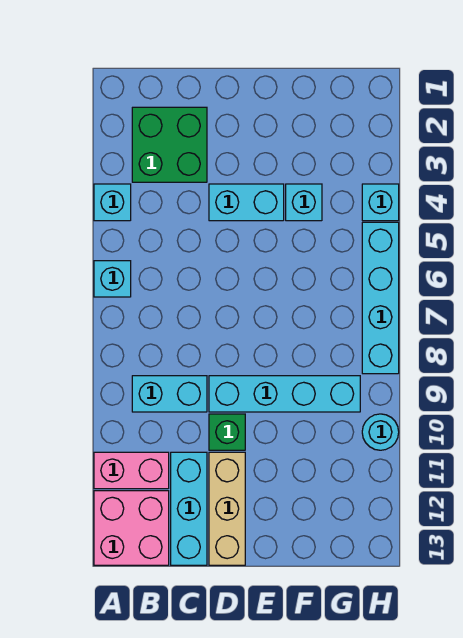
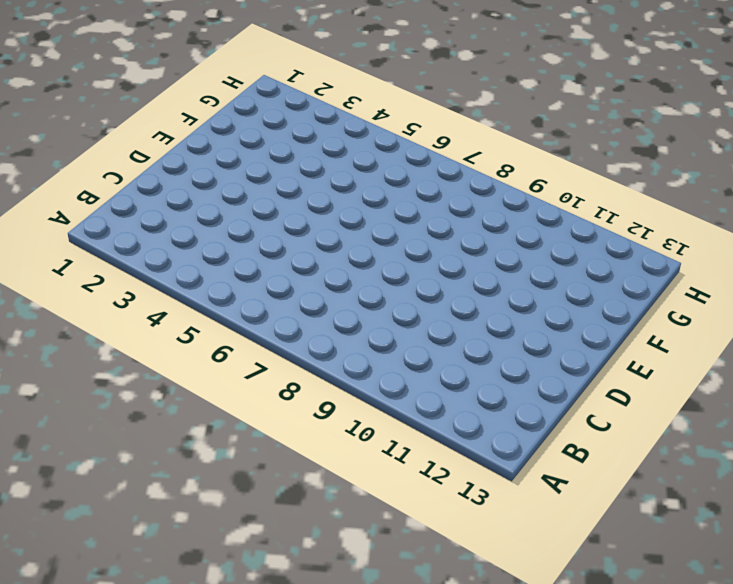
none -> cyan 1x1 brick [94,184,131,221]
none -> cyan 1x1 brick [94,261,131,297]
none -> pink 1x2 brick [94,452,169,489]

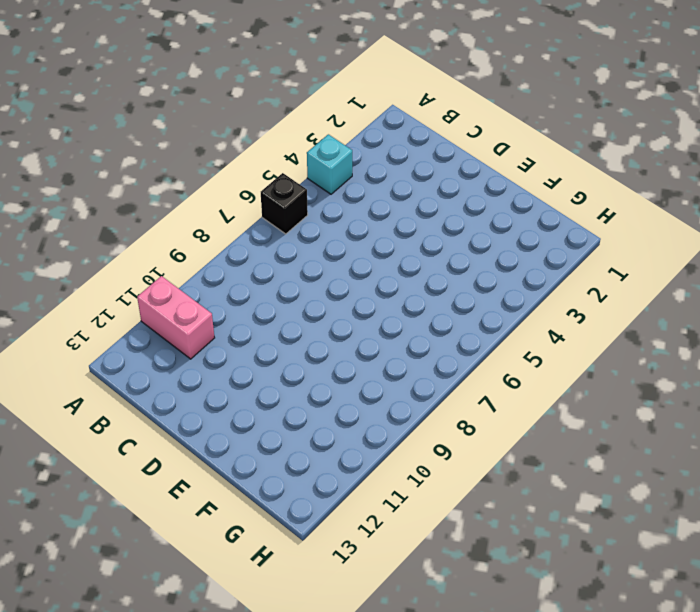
black 1x1 brick [261,173,308,234] -> cyan 1x1 brick [94,261,131,297]
none -> pink 2x2 brick [94,491,169,565]
none -> green 2x2 brick [132,107,207,182]
none -> cyan 1x2 brick [132,376,207,412]

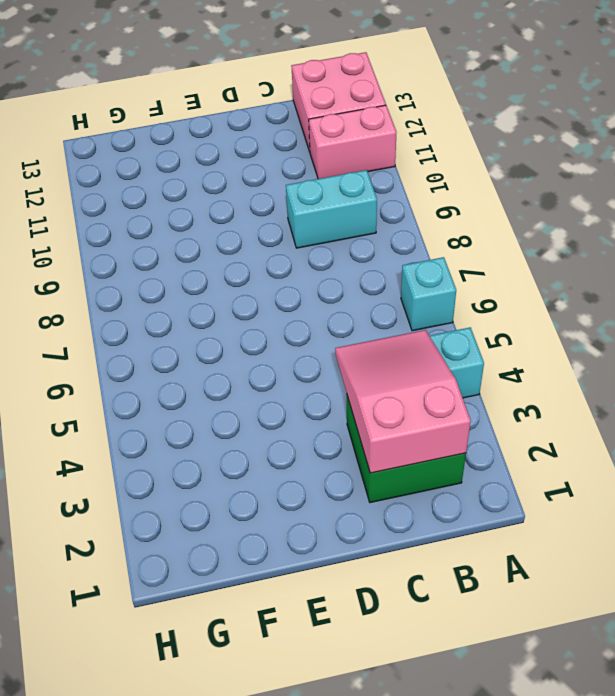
pink 2x3 slope [335,330,471,473] -> none
none -> cyan 1x3 brick [171,452,207,565]
none -> cyan 1x2 brick [209,184,284,221]
none -> cyan 1x4 brick [209,376,360,412]

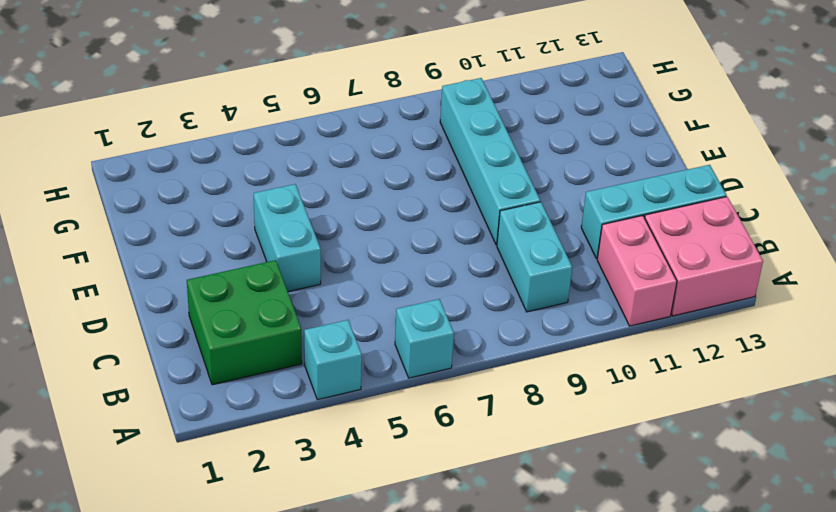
none -> green 1x1 brick [209,414,245,450]
none -> tan 1x3 brick [209,452,245,565]
none -> cyan 1x1 brick [286,184,322,221]

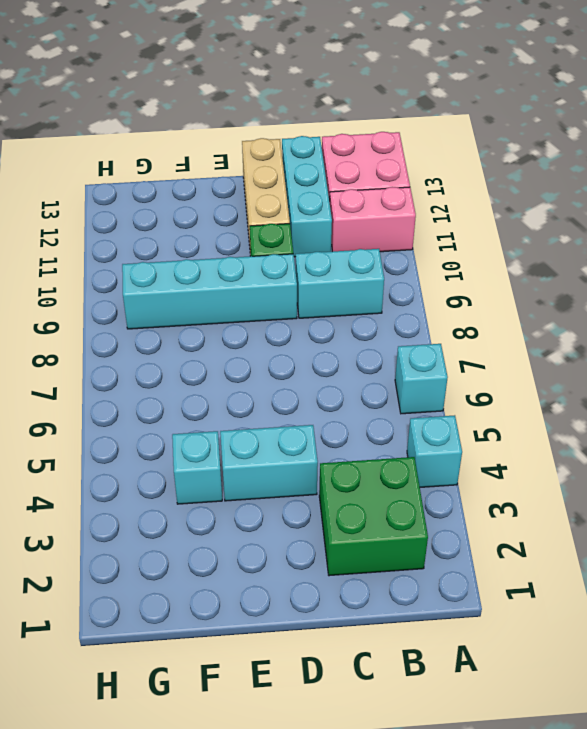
none -> cyan 1x1 brick [362,184,399,221]
none -> cyan 1x4 brick [362,222,399,374]
none -> cyan 1x1 round brick [362,414,399,450]

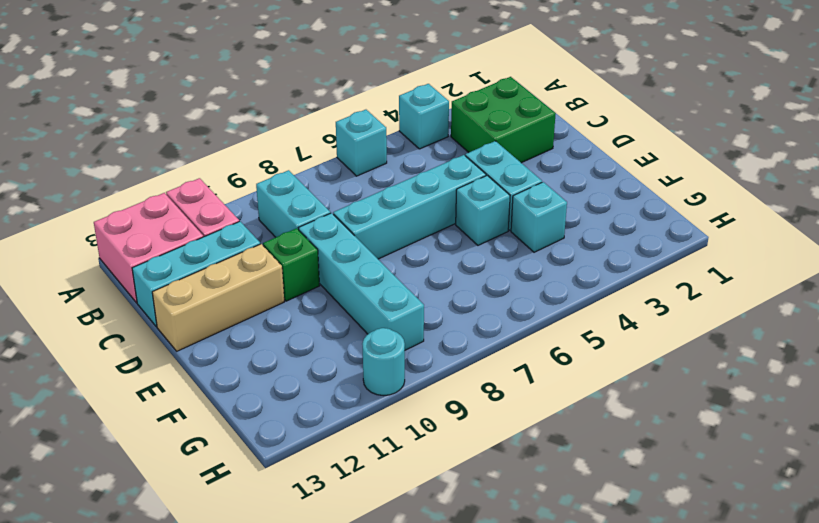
cyan 1x4 brick [333,155,486,259] -> cyan 1x4 brick moved to [362,222,399,374]
cyan 1x1 brick [456,175,510,245] -> cyan 1x1 brick moved to [362,184,399,221]

